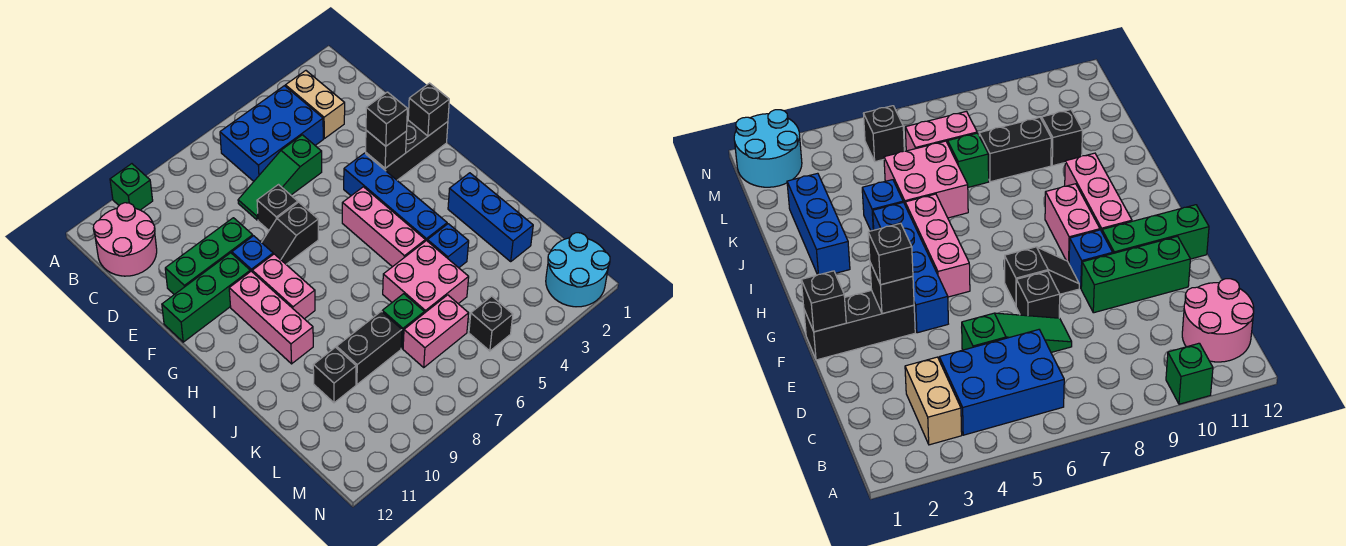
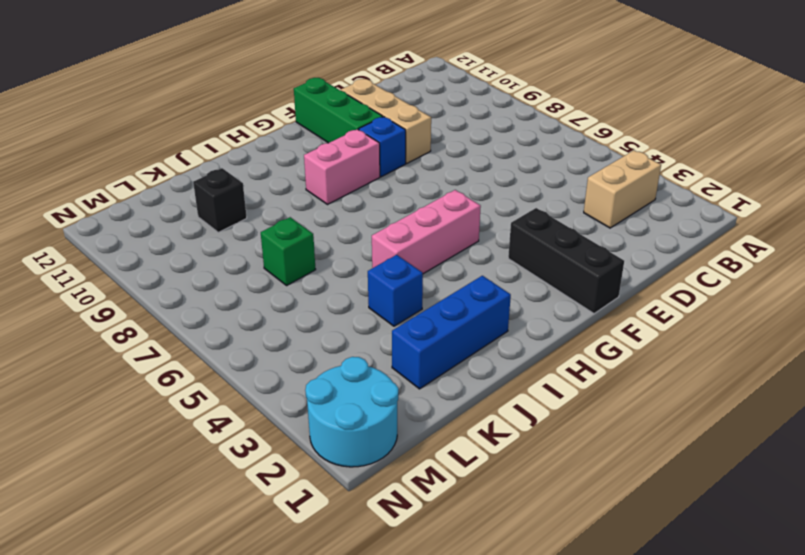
tan 1x3 brick [341,79,431,163] -> green 1x3 brick [165,218,253,295]
none -> green 1x1 brick [110,164,153,210]
none -> blue 2x3 brick [220,86,323,181]
none -> pink 2x2 round brick [93,203,157,276]

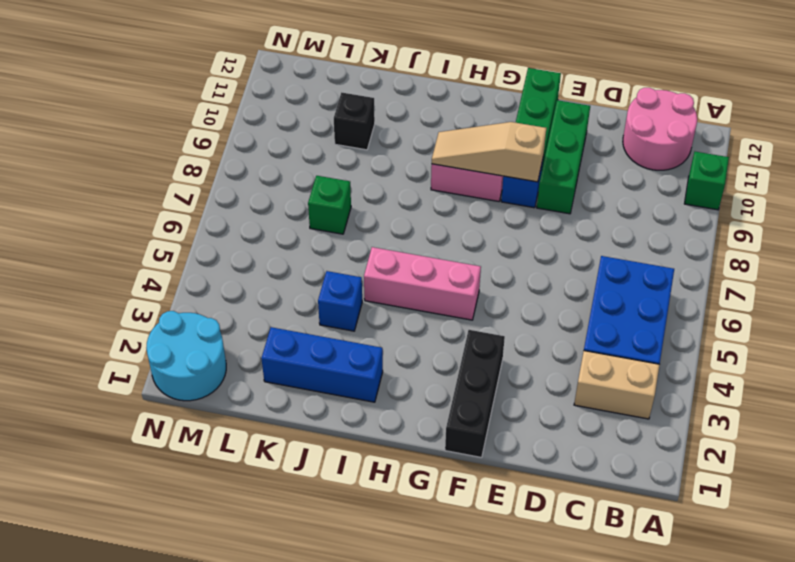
tan 1x3 slope [432,122,546,182] -> none
none -> green 1x3 slope [238,135,322,220]
none -> black 1x1 brick [257,185,298,230]
none -> blue 1x4 brick [344,153,447,241]

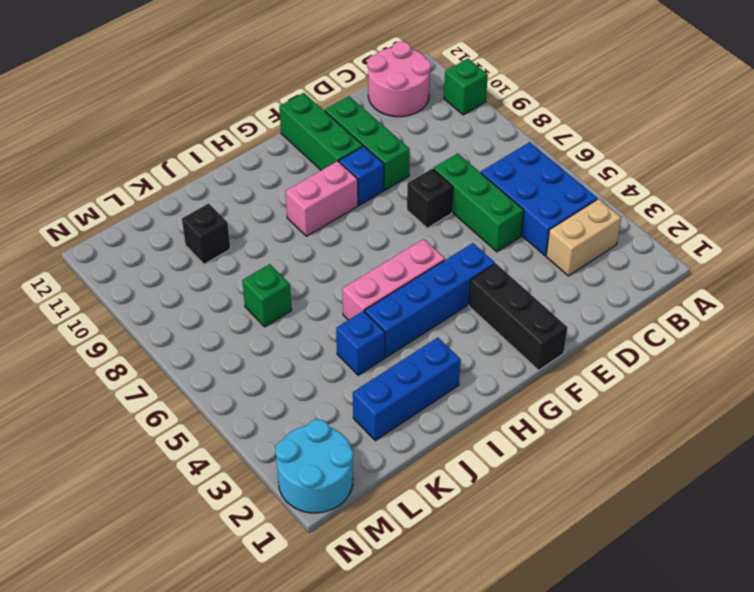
green 1x3 brick [433,153,524,252] -> green 1x3 slope [238,135,322,220]
none -> black 1x2 slope [262,202,318,264]
none -> pink 1x3 brick [229,271,313,364]
none -> pink 2x2 brick [383,240,469,313]

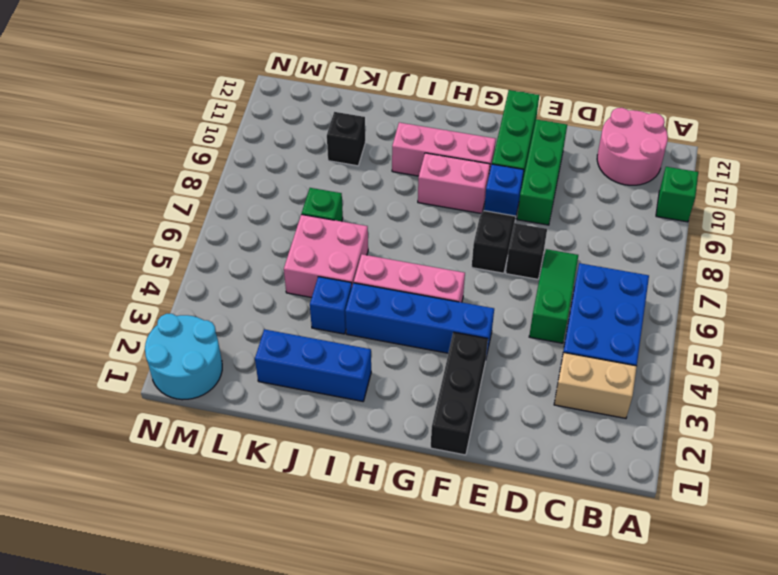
none -> black 1x2 brick [337,311,402,384]
none -> pink 1x2 brick [403,295,469,367]
none -> black 1x1 brick [469,296,513,351]

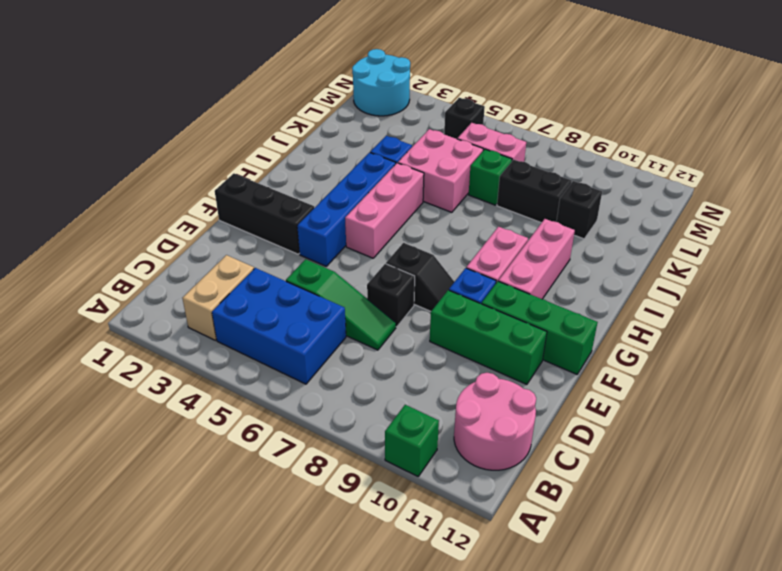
none -> blue 1x3 brick [448,173,533,261]
none -> black 1x1 brick [408,83,449,136]
none -> black 1x1 brick [366,130,407,168]

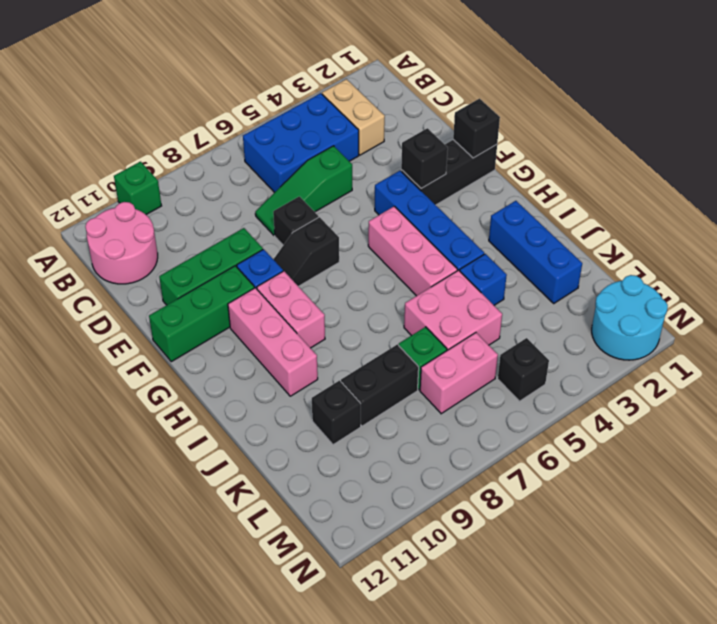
none -> black 1x1 brick [366,92,407,146]

